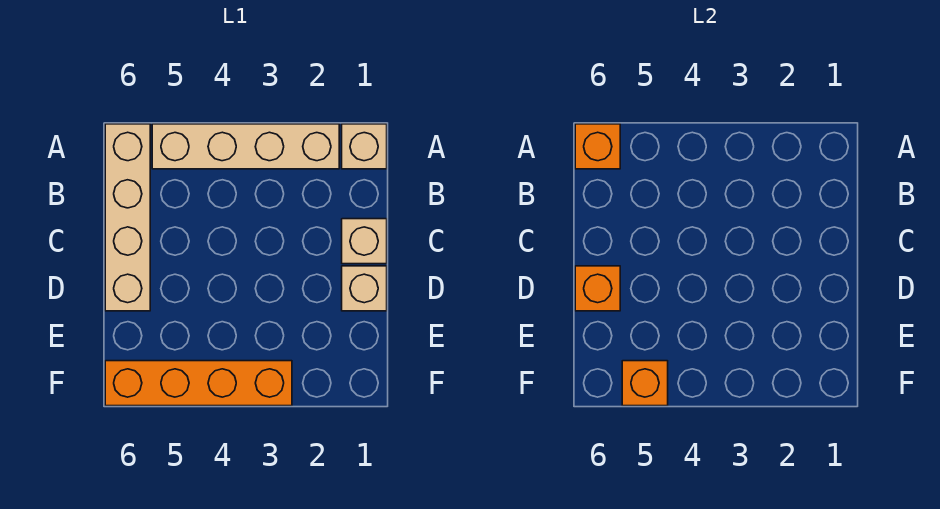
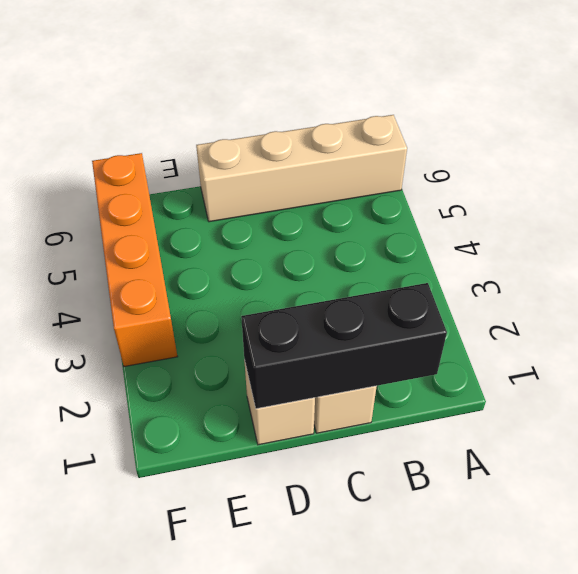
black 1x3 brick [241,283,447,409] -> none
none -> tan 1x1 brick [342,124,387,169]
none -> tan 1x4 brick [152,124,339,169]

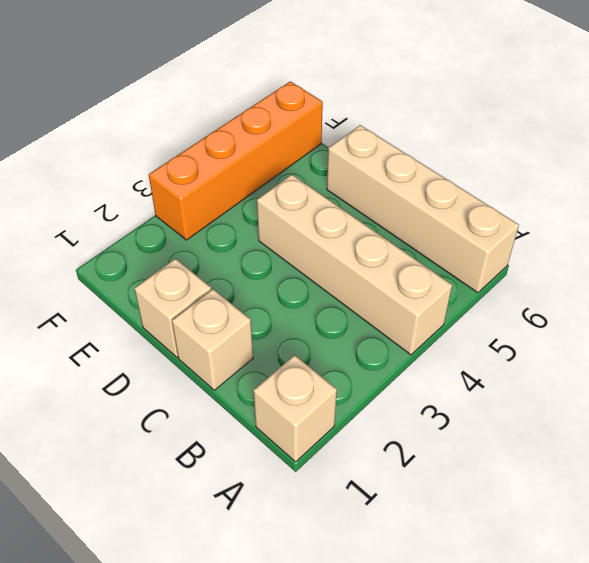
tan 1x4 brick [257,175,452,355] -> tan 1x4 brick turned to [152,124,339,169]
none -> orange 1x1 brick [575,124,620,169]
none -> orange 1x1 brick [575,266,620,311]

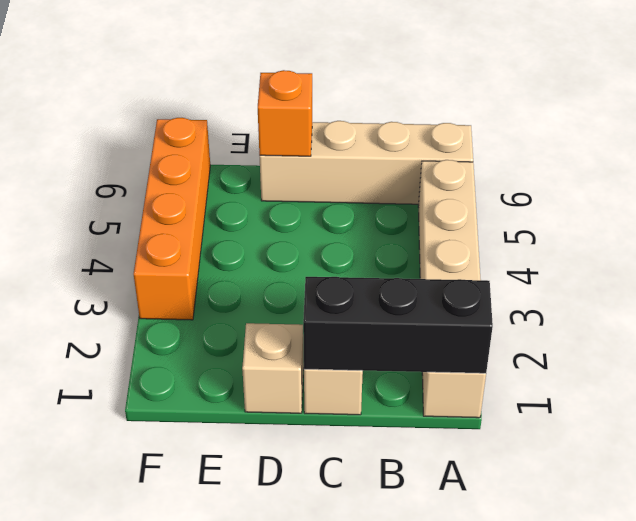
black 1x3 brick [303,277,493,373] -> none
none -> orange 1x1 brick [575,124,620,169]
none -> orange 1x1 brick [622,361,668,406]

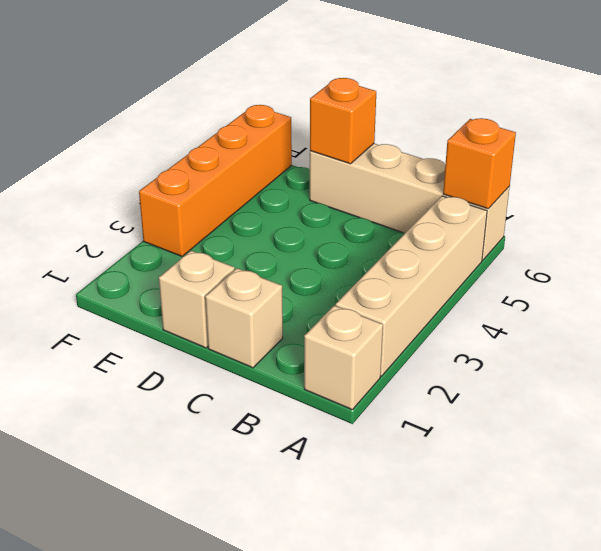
none -> orange 1x1 brick [622,361,668,406]

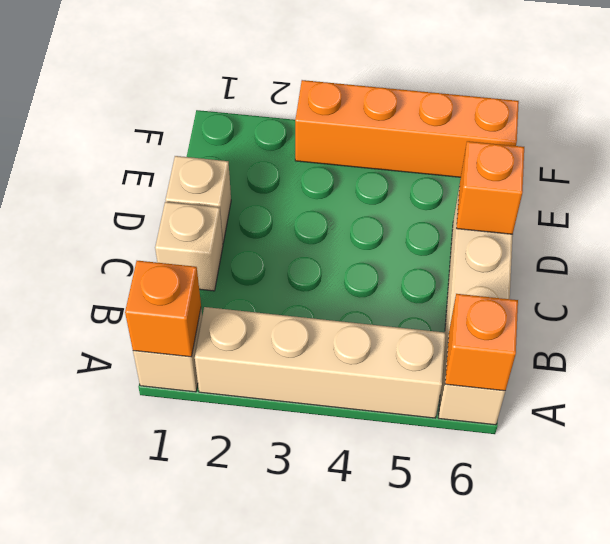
orange 1x1 brick [125,261,201,357] -> orange 1x1 brick moved to [622,361,668,406]

